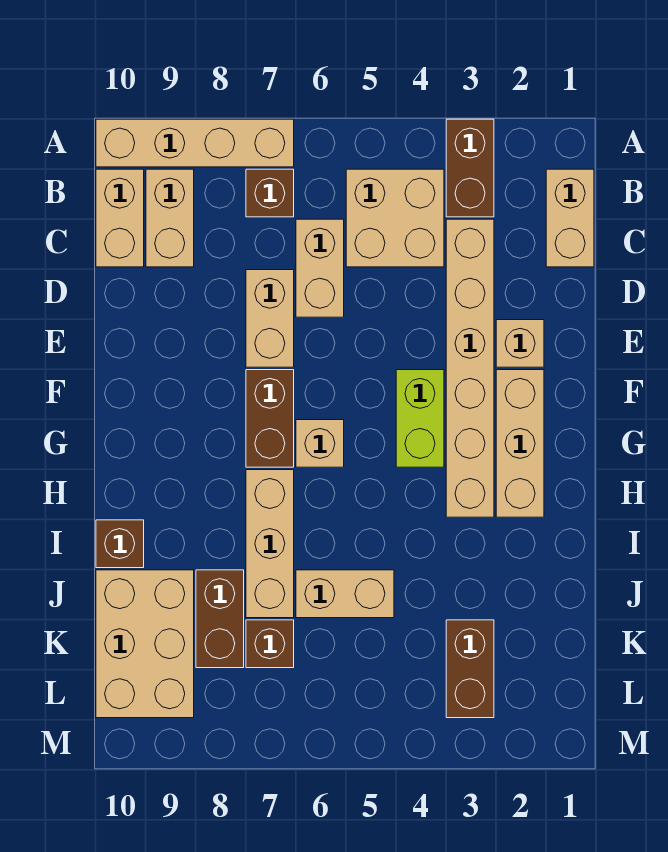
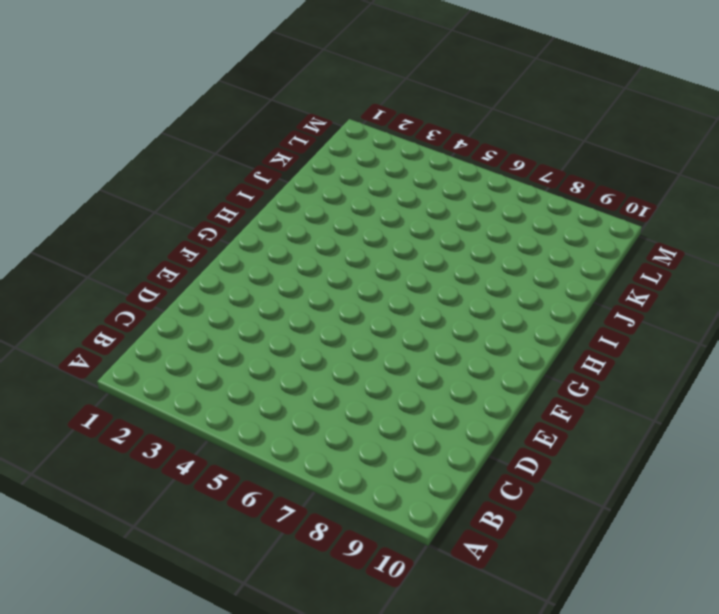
none -> brown 1x2 brick [446,119,494,217]
none -> tan 1x4 brick [96,119,294,167]
none -> tan 1x2 brick [546,169,594,267]

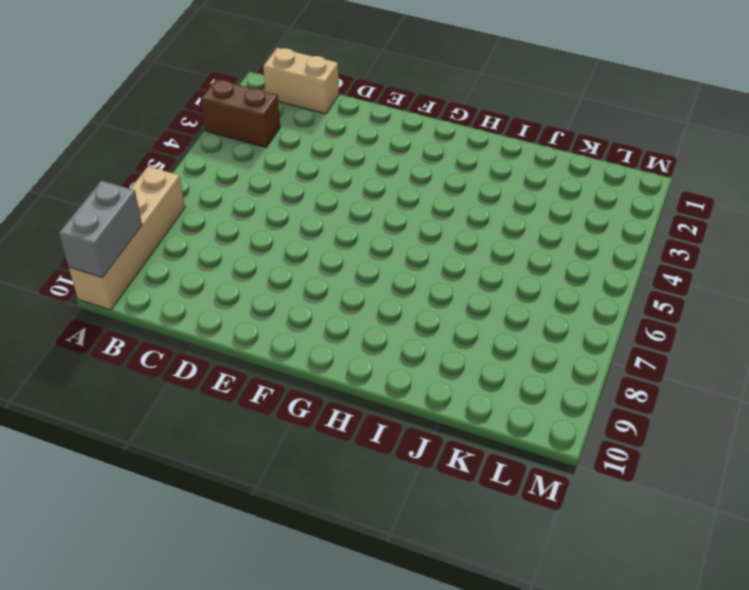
grey 1x2 brick [59,181,142,277] -> none
none -> tan 2x2 brick [346,169,444,267]
none -> brown 1x1 brick [246,169,294,217]
none -> tan 1x2 brick [146,169,194,267]

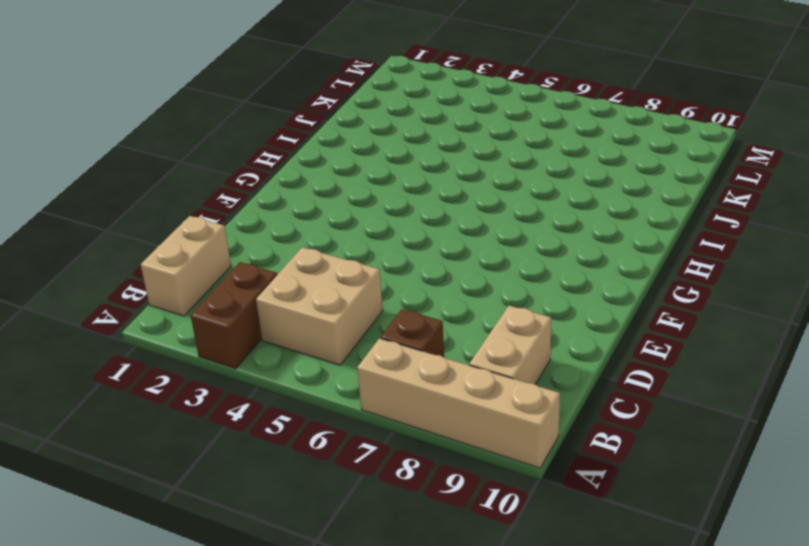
none -> tan 1x2 brick [96,169,144,267]
none -> tan 1x6 brick [446,219,494,517]
none -> tan 1x2 brick [296,219,344,317]

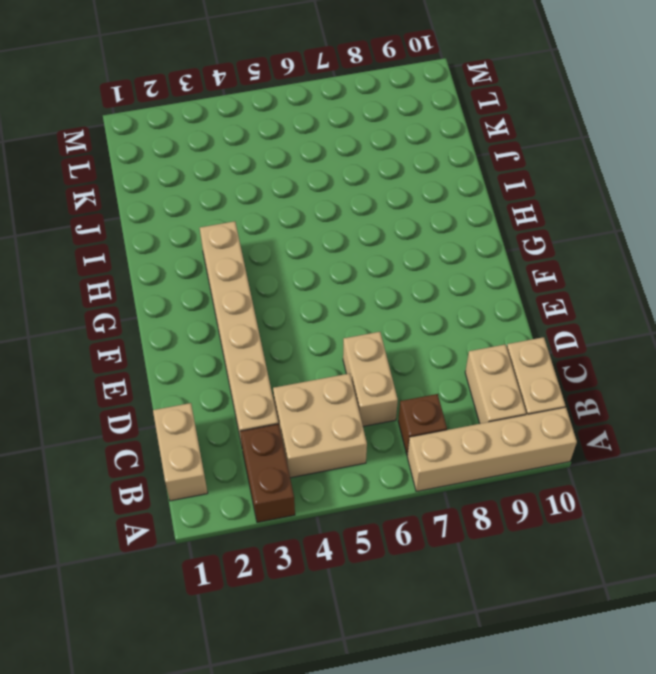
none -> tan 1x2 brick [246,270,294,367]
none -> tan 1x1 brick [496,320,544,367]
none -> tan 1x3 brick [496,370,544,517]

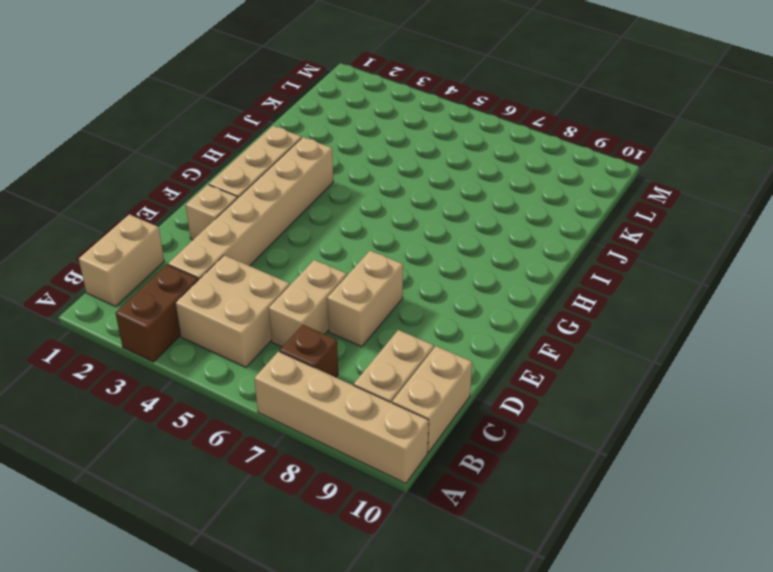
none -> lime 1x2 brick [396,370,444,467]
none -> brown 1x2 brick [246,370,294,467]
none -> tan 1x1 brick [296,420,344,467]

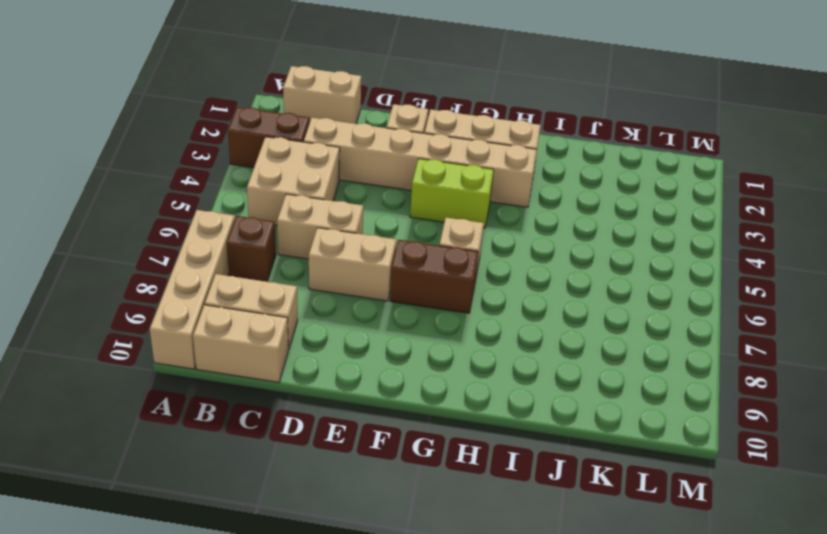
none -> tan 1x3 brick [246,470,294,618]
none -> brown 1x1 brick [96,520,144,568]
none -> tan 1x2 brick [296,570,394,618]

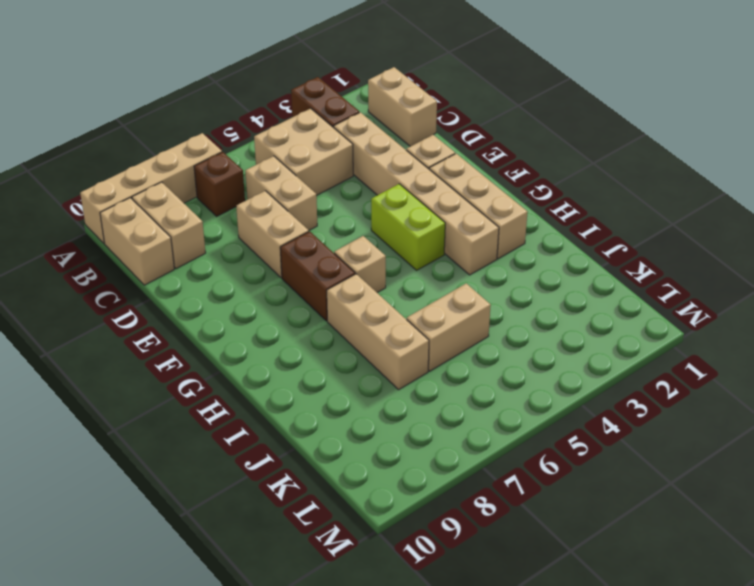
none -> brown 1x1 brick [96,520,144,568]
none -> brown 1x2 brick [196,570,244,668]
none -> tan 2x3 brick [96,570,194,718]

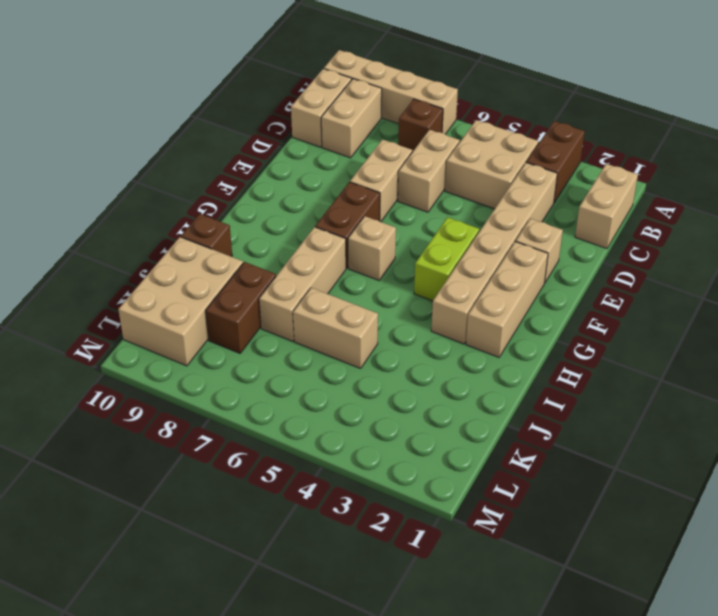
none -> brown 1x2 brick [446,620,494,718]
none -> brown 1x1 brick [246,620,294,668]

